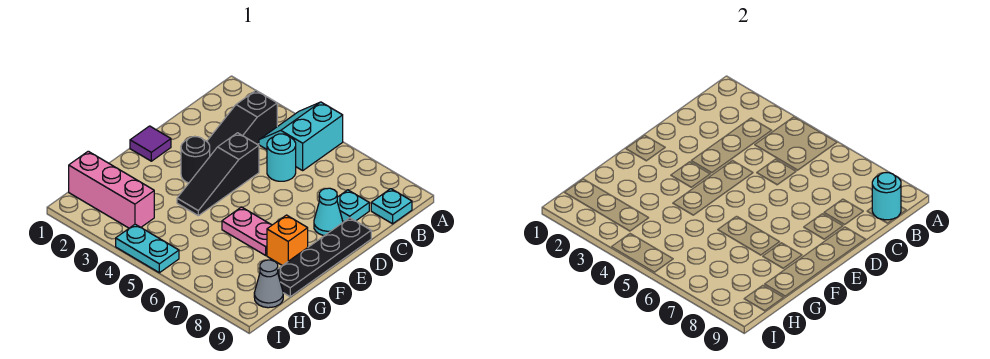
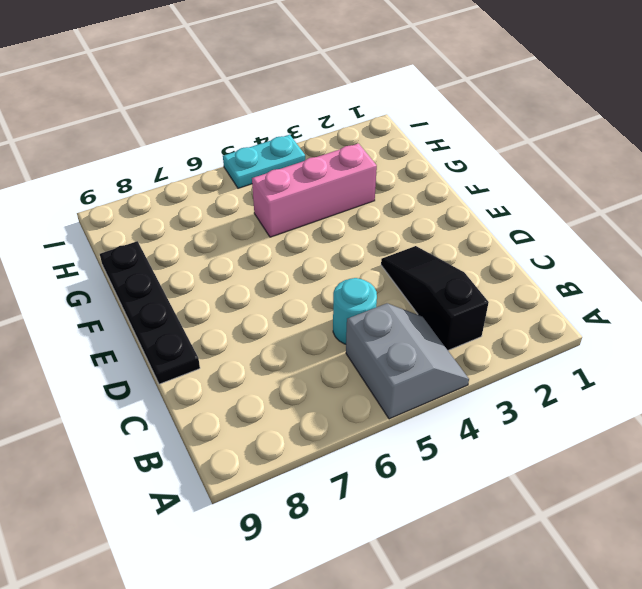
grey 2x2 slope [346,303,469,419] -> cyan 2x2 slope [259,102,343,170]
pink 1x3 brick [252,143,377,237] -> pink 1x3 brick moved to [69,151,154,228]
none -> cyan 1x1 plate [371,189,412,224]
none -> cyan 1x1 plate [337,190,369,222]
none -> black 1x3 slope [177,133,259,216]

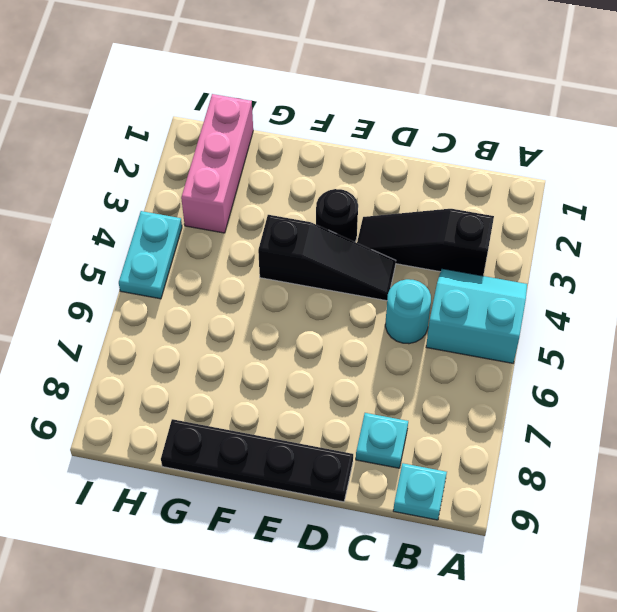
black 1x3 slope [258,215,396,301] -> black 1x3 slope turned to [177,133,259,216]
none -> cyan 1x1 cone [314,188,343,236]
none -> purple 1x1 tile [130,126,171,161]
none -> pink 1x2 plate [222,207,272,255]

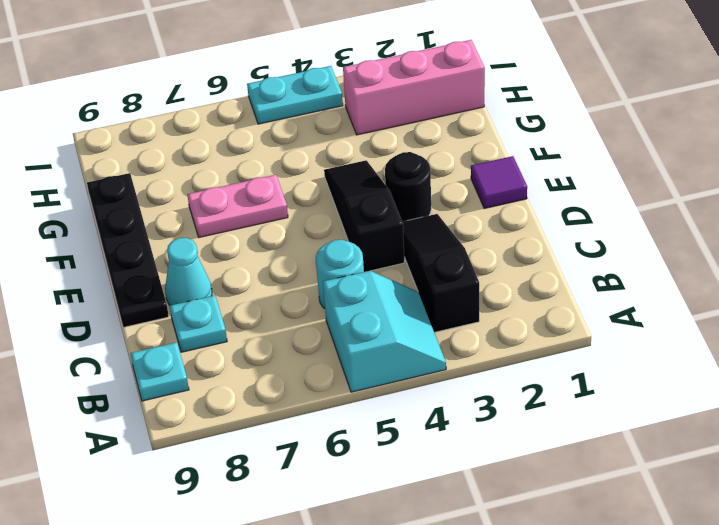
none -> orange 1x1 brick [267,215,308,266]
none -> grey 1x1 cone [254,260,283,308]
none -> cyan 1x1 round brick [872,173,901,220]

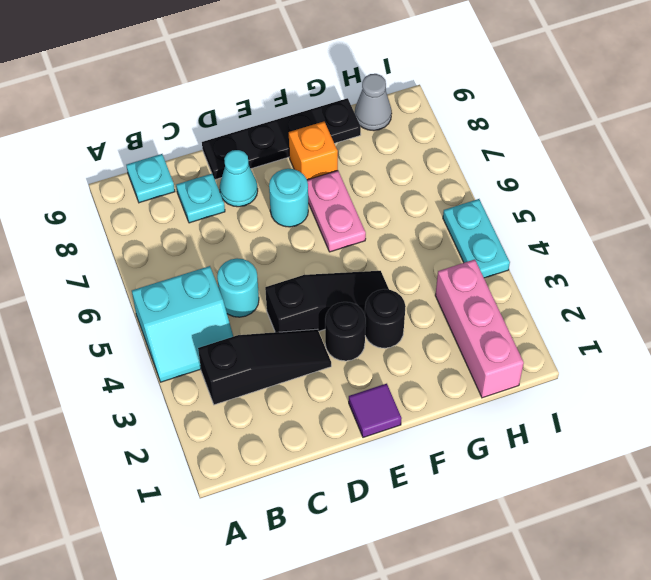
cyan 1x1 round brick [269,169,308,227] -> cyan 1x1 round brick moved to [872,173,901,220]
black 1x1 round brick [365,289,406,348] -> none

